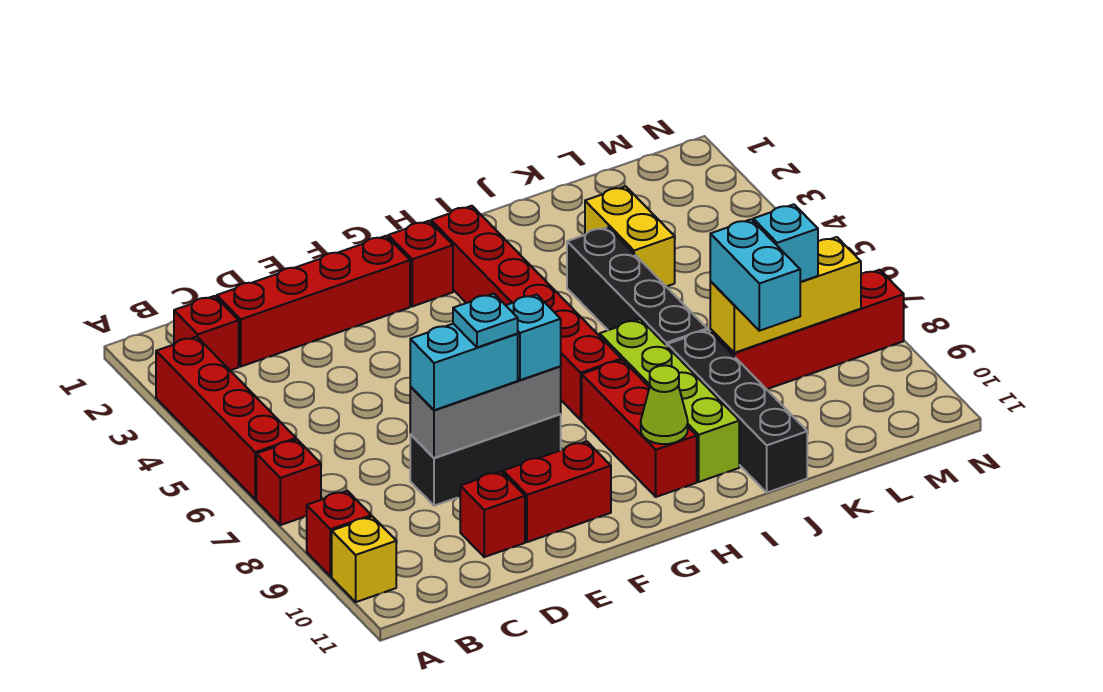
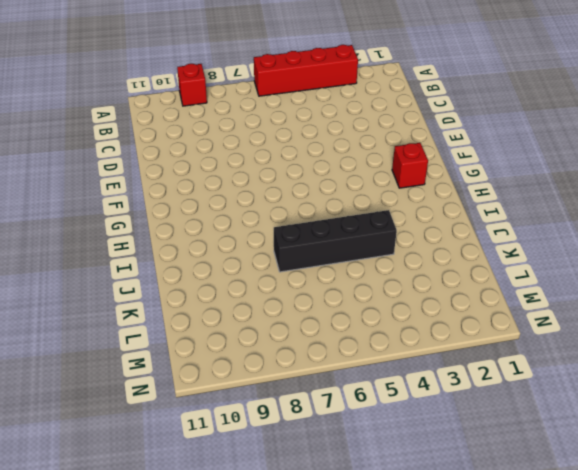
none -> red 1x1 brick [256,439,321,525]
none -> yellow 1x1 brick [332,516,396,602]
none -> red 1x1 brick [174,296,239,370]

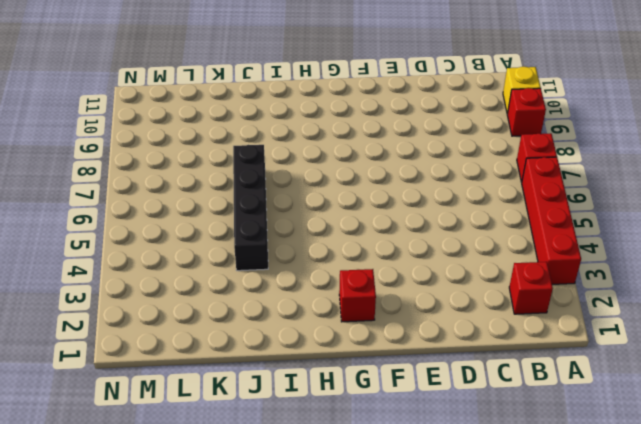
none -> red 1x4 brick [217,236,410,366]
none -> black 1x3 brick [410,414,561,506]
none -> red 1x1 brick [460,471,525,557]

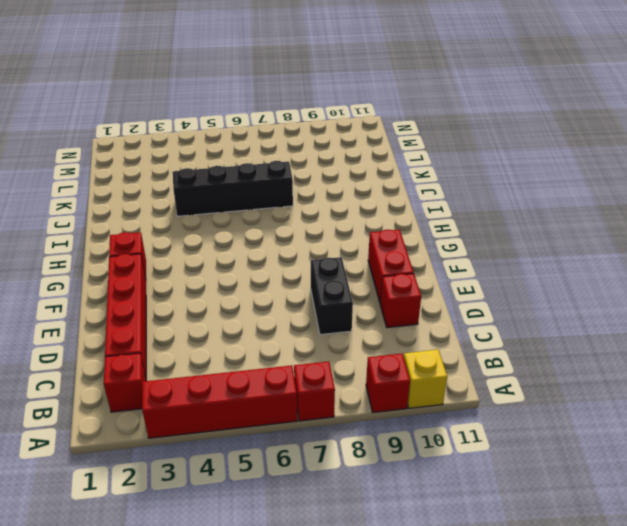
black 1x2 brick [311,257,353,335] -> black 1x3 brick [410,414,561,506]
none -> red 1x6 brick [431,206,621,420]
none -> red 1x3 brick [582,360,697,497]
none -> lime 1x4 brick [600,319,739,482]

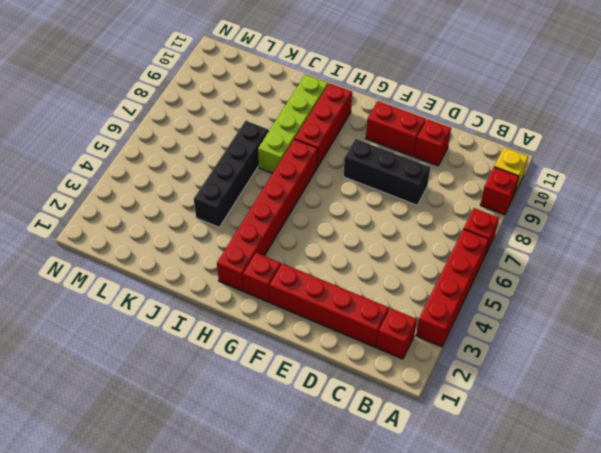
none -> black 1x4 brick [668,330,807,492]
none -> yellow 1x2 brick [585,186,675,287]
none -> red 1x4 brick [710,270,904,389]

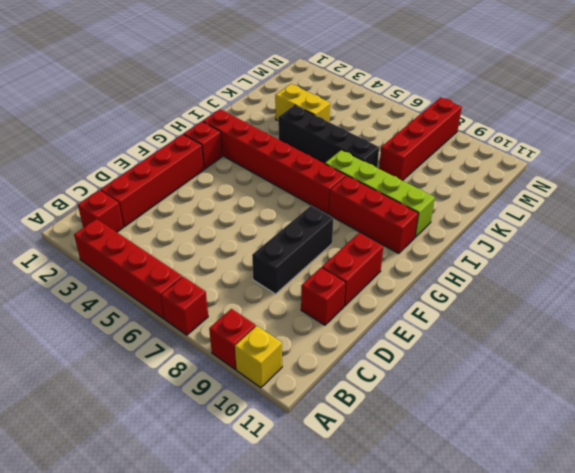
none -> black 1x4 brick [668,330,807,492]
none -> grey 1x3 brick [410,366,561,458]
none -> lime 1x1 cone [641,365,688,444]

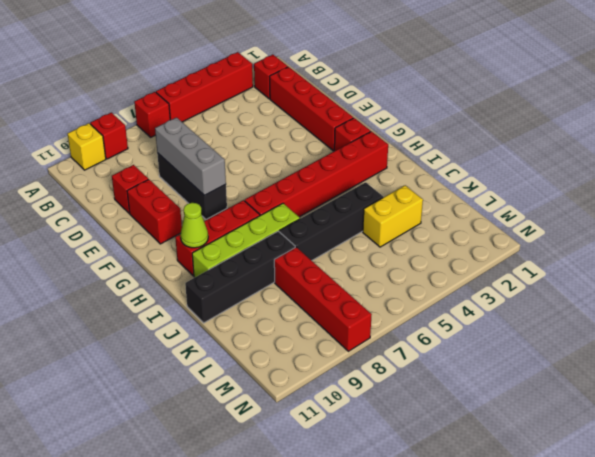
none -> yellow 1x3 brick [710,237,861,353]
none -> cyan 1x2 brick [410,324,518,410]
none -> cyan 1x1 brick [506,294,561,380]

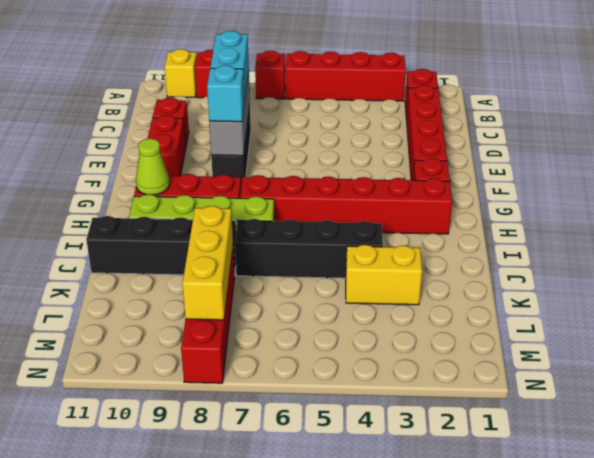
none -> cyan 1x2 brick [710,219,800,331]
none -> cyan 1x1 brick [753,204,818,282]
none -> cyan 1x1 plate [453,294,518,347]

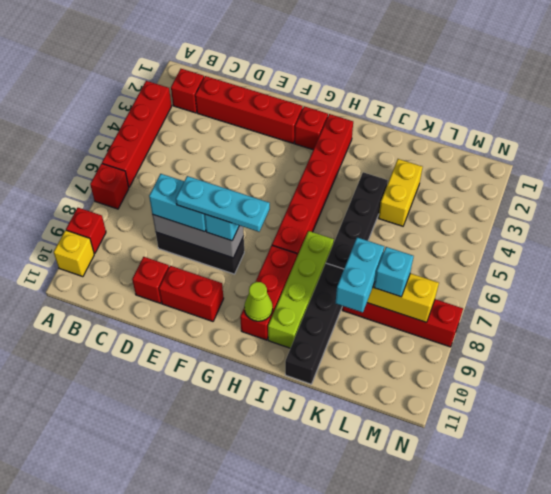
cyan 1x3 plate [176,176,270,232] -> cyan 1x1 plate [453,294,518,347]

